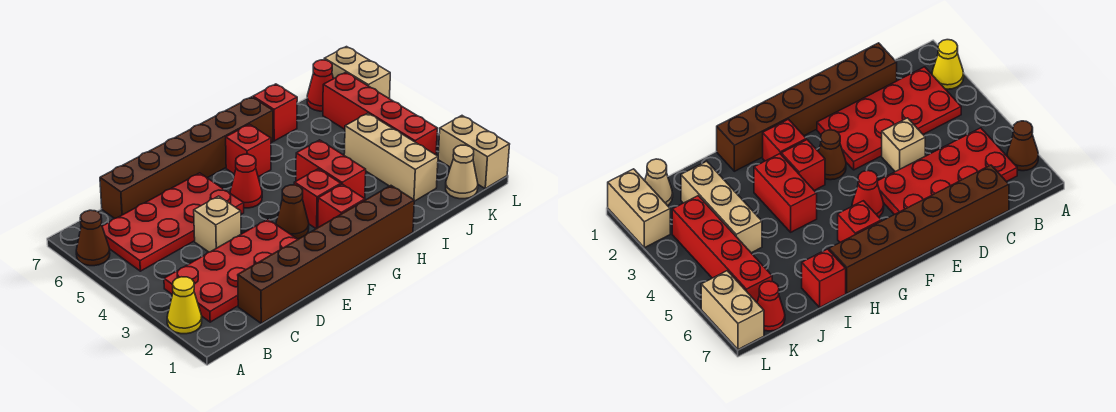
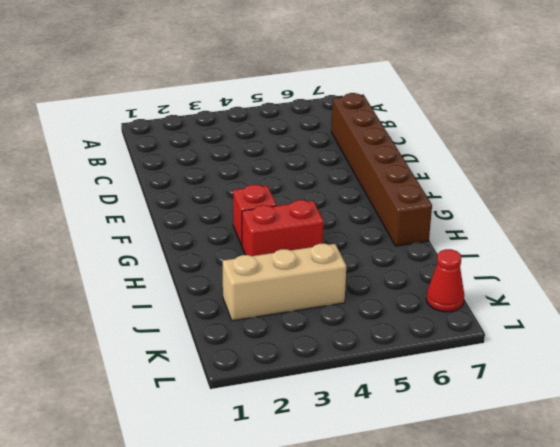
none -> yellow 1x1 cone [167,277,202,334]
none -> brown 1x1 cone [76,210,110,266]
none -> red 2x4 plate [164,219,298,322]

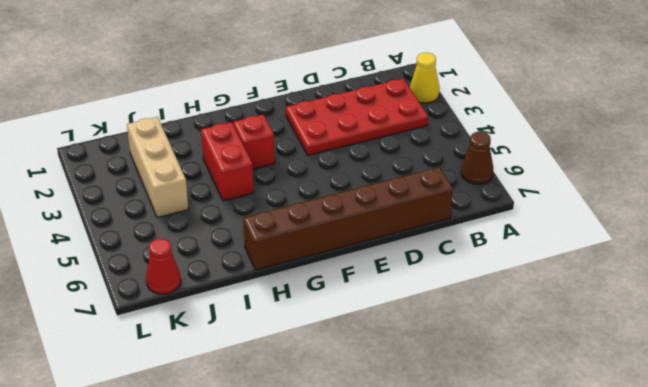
none -> red 2x4 plate [102,173,244,271]
none -> brown 1x6 brick [238,186,414,323]
none -> tan 1x1 brick [194,196,241,252]

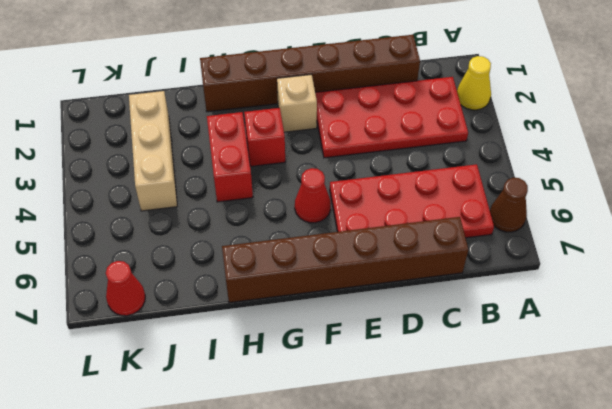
tan 1x1 brick [277,74,317,132] -> tan 1x1 brick moved to [194,196,241,252]
none -> brown 1x1 cone [276,185,309,239]
none -> red 1x1 brick [318,184,365,227]
none -> red 1x1 brick [226,124,271,177]

